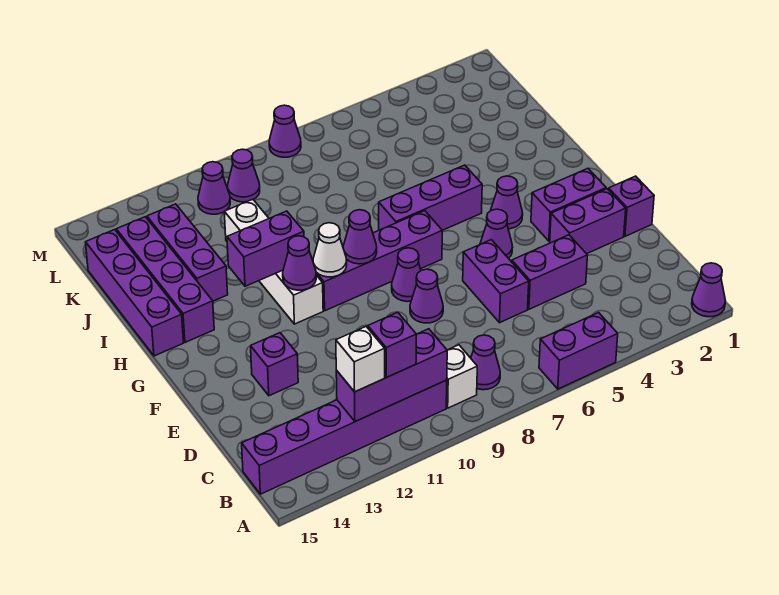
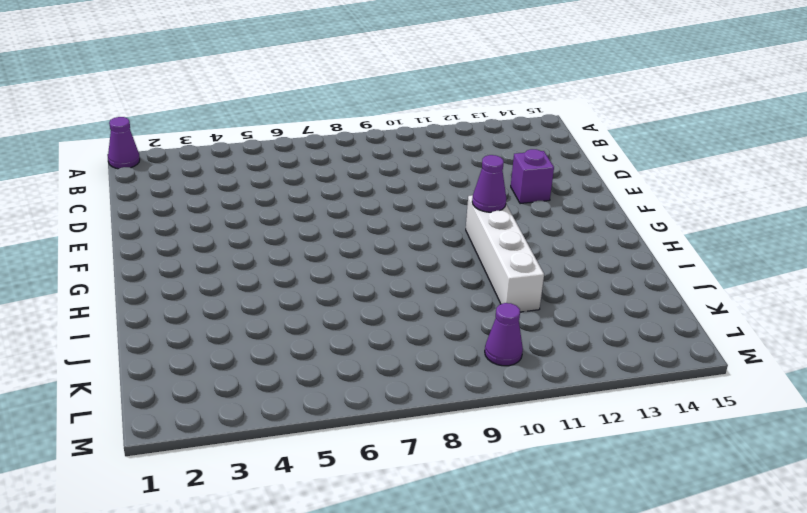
none -> purple 1x2 brick [539,313,618,389]
none -> purple 1x1 cone [471,335,500,390]
none -> white 1x1 brick [446,345,477,408]
none -> purple 1x6 brick [242,380,447,494]

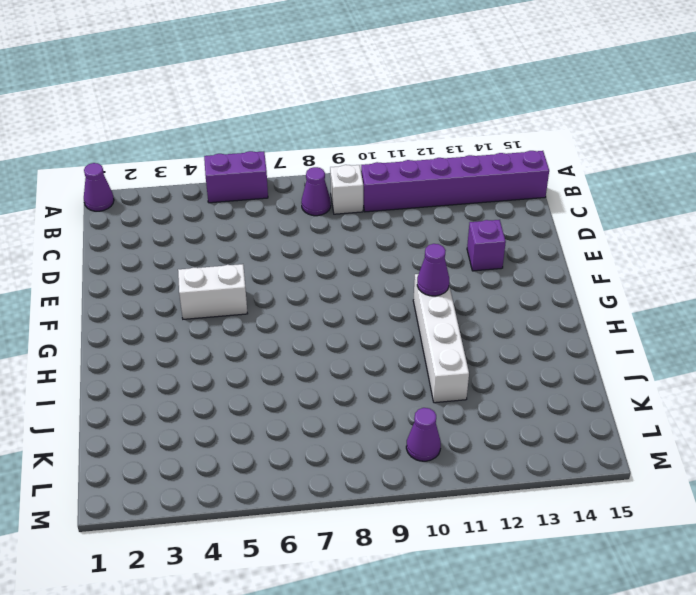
white 1x2 brick [178,264,248,319] -> purple 1x1 cone [480,209,512,258]
none -> purple 1x2 brick [512,235,588,309]
none -> purple 1x2 brick [463,240,529,323]
none -> purple 1x1 brick [608,176,654,236]
none -> purple 1x2 brick [550,189,626,254]

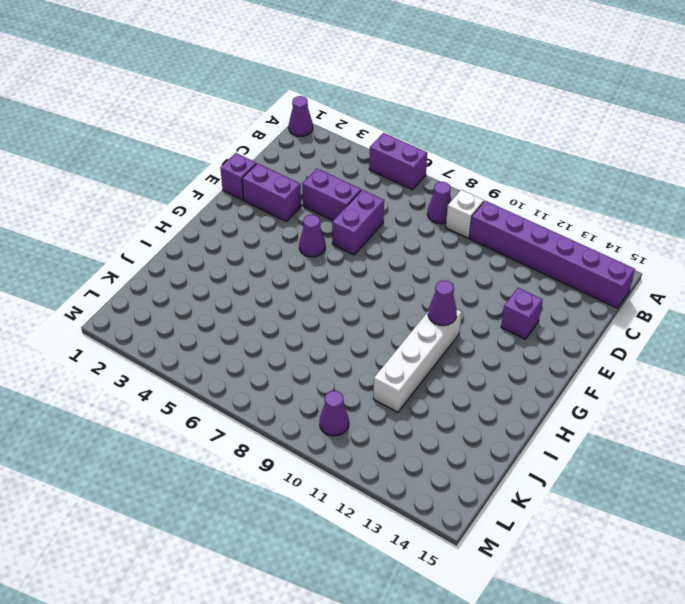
none -> purple 1x1 cone [410,269,443,323]
none -> purple 1x2 brick [531,168,606,241]
none -> purple 1x1 cone [392,248,421,302]
none -> purple 1x1 cone [491,176,523,229]

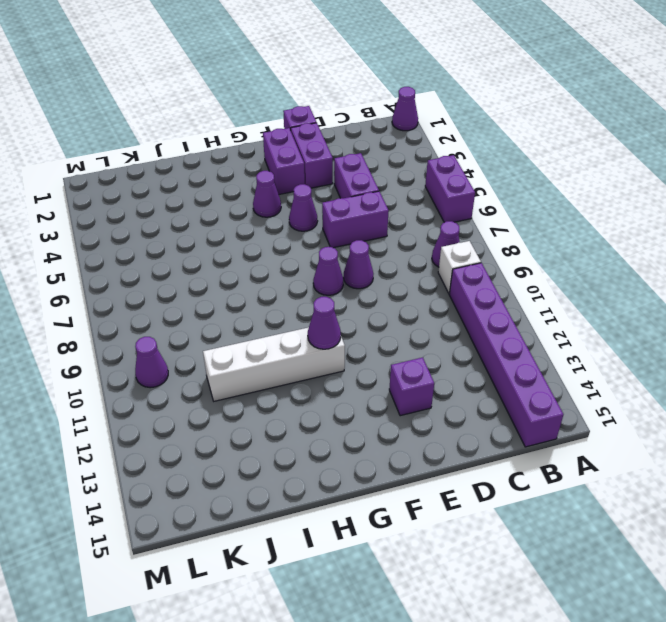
none -> purple 1x4 brick [312,211,442,311]
none -> purple 1x3 brick [379,165,482,230]
none -> purple 1x4 brick [116,217,214,342]
none -> purple 1x4 brick [86,230,183,356]

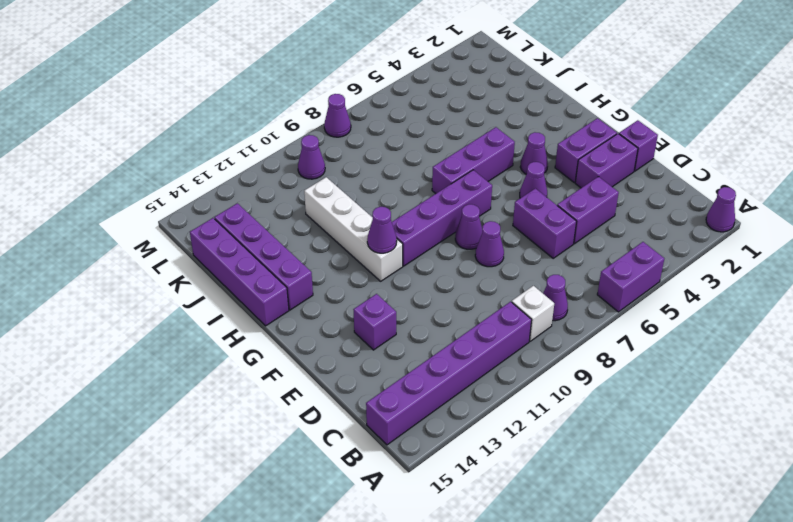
none -> purple 1x3 brick [147,204,228,301]
none -> purple 1x1 cone [198,162,230,214]
none -> purple 1x3 brick [336,329,447,422]
none -> purple 1x1 cone [343,210,377,264]

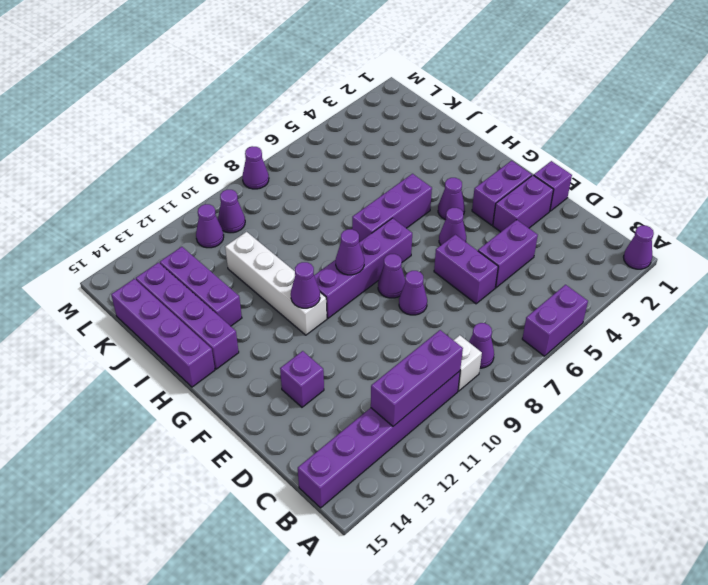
none -> white 1x1 cone [313,223,347,277]
none -> purple 1x2 brick [227,211,304,286]
none -> purple 1x1 brick [368,312,416,378]
none -> white 1x1 brick [336,327,385,392]

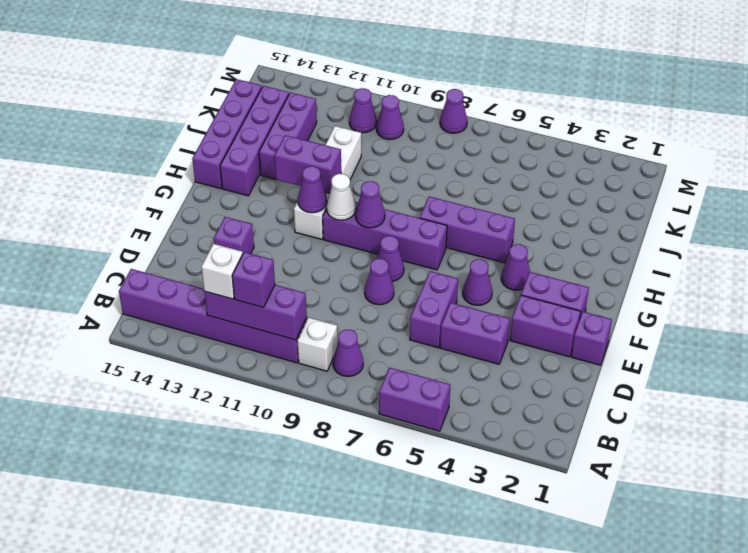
none -> purple 1x1 cone [692,263,725,317]

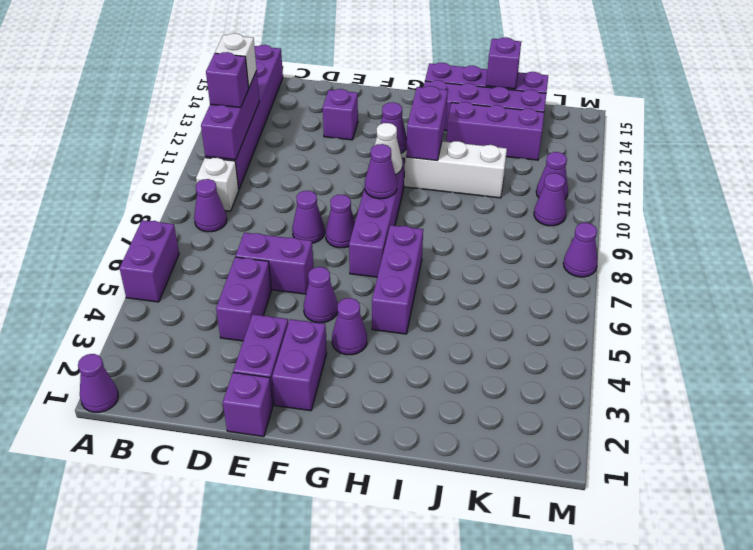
purple 1x1 brick [486,37,521,89] -> none

